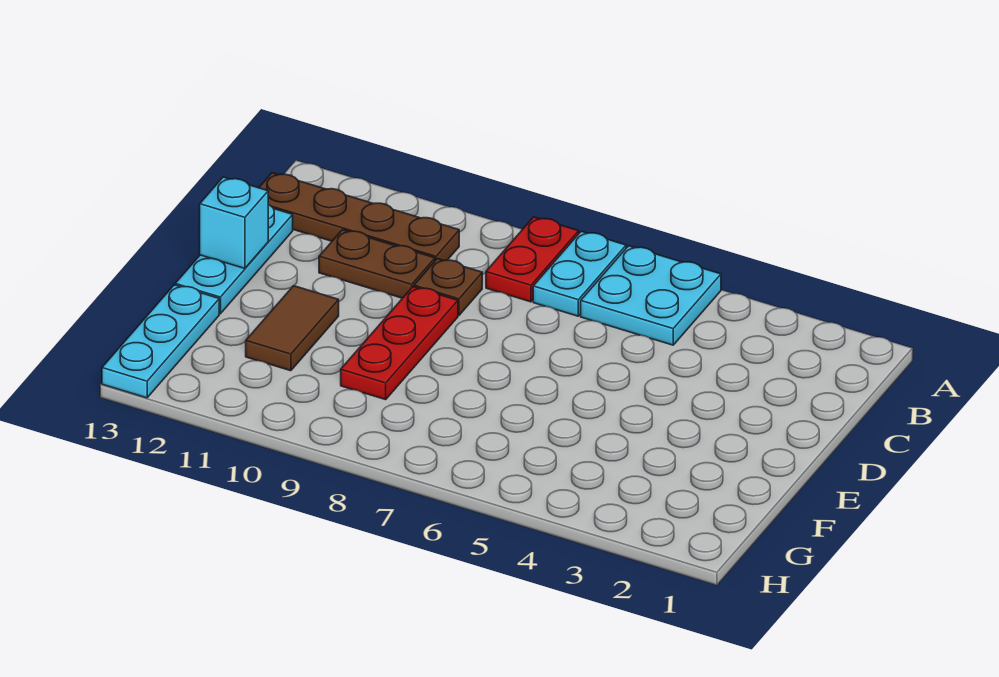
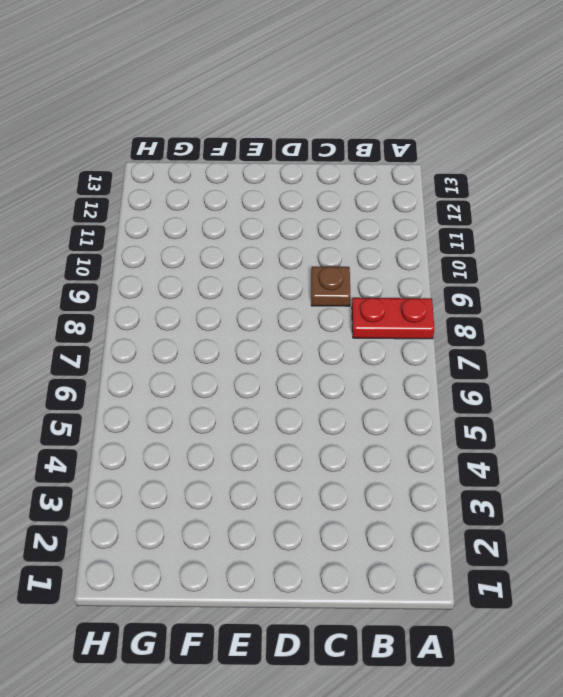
none -> cyan 2x2 plate [581,246,721,345]
none -> cyan 1x2 plate [533,231,626,316]

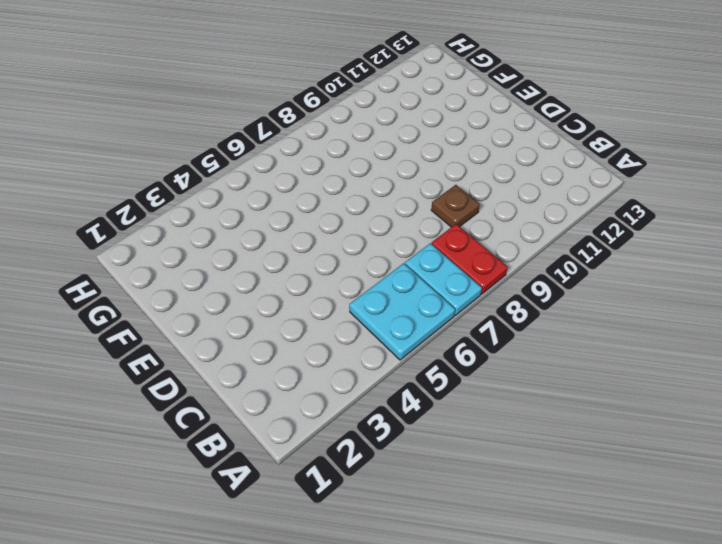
none -> brown 1x4 plate [259,173,459,260]
none -> brown 1x2 plate [319,230,435,298]

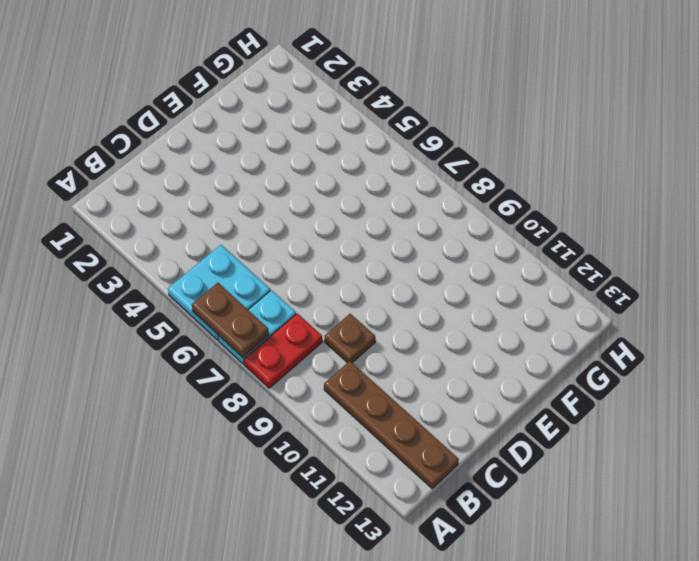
brown 1x2 plate [192,283,269,358] -> brown 1x2 plate moved to [319,230,435,298]
none -> cyan 1x3 plate [175,205,293,314]
none -> red 1x3 plate [341,287,458,400]

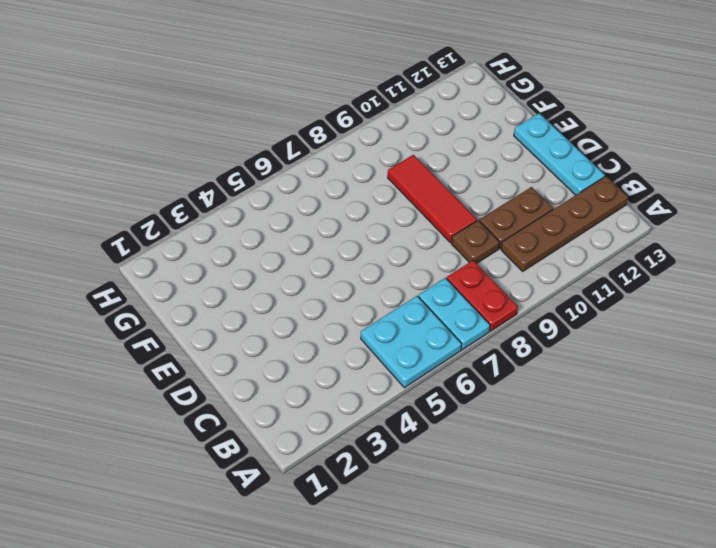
red 1x3 tile [388,155,477,243] -> red 1x3 plate [341,287,458,400]
none -> brown 1x2 tile [246,286,339,371]
none -> cyan 1x3 plate [102,285,219,398]

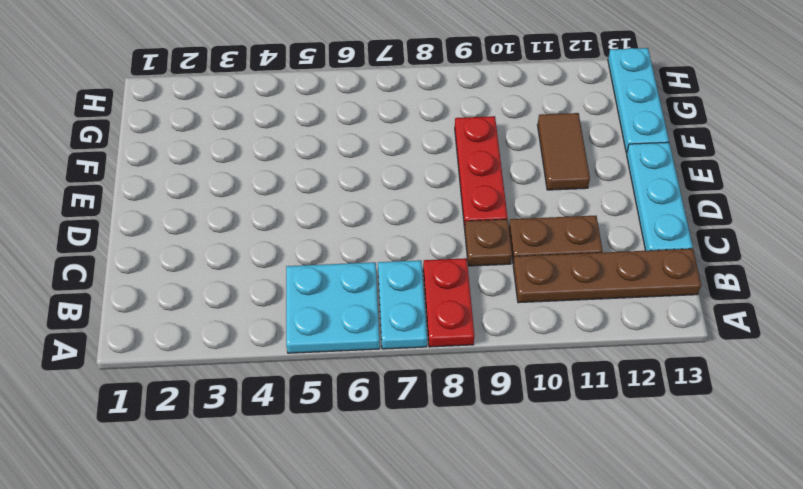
none -> cyan 1x1 brick [200,177,268,268]

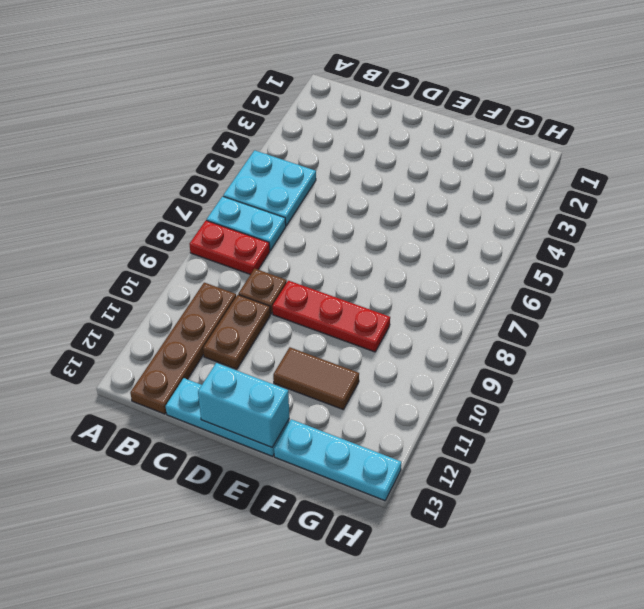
cyan 1x2 brick [198,363,289,447] -> cyan 1x1 brick [200,177,268,268]

